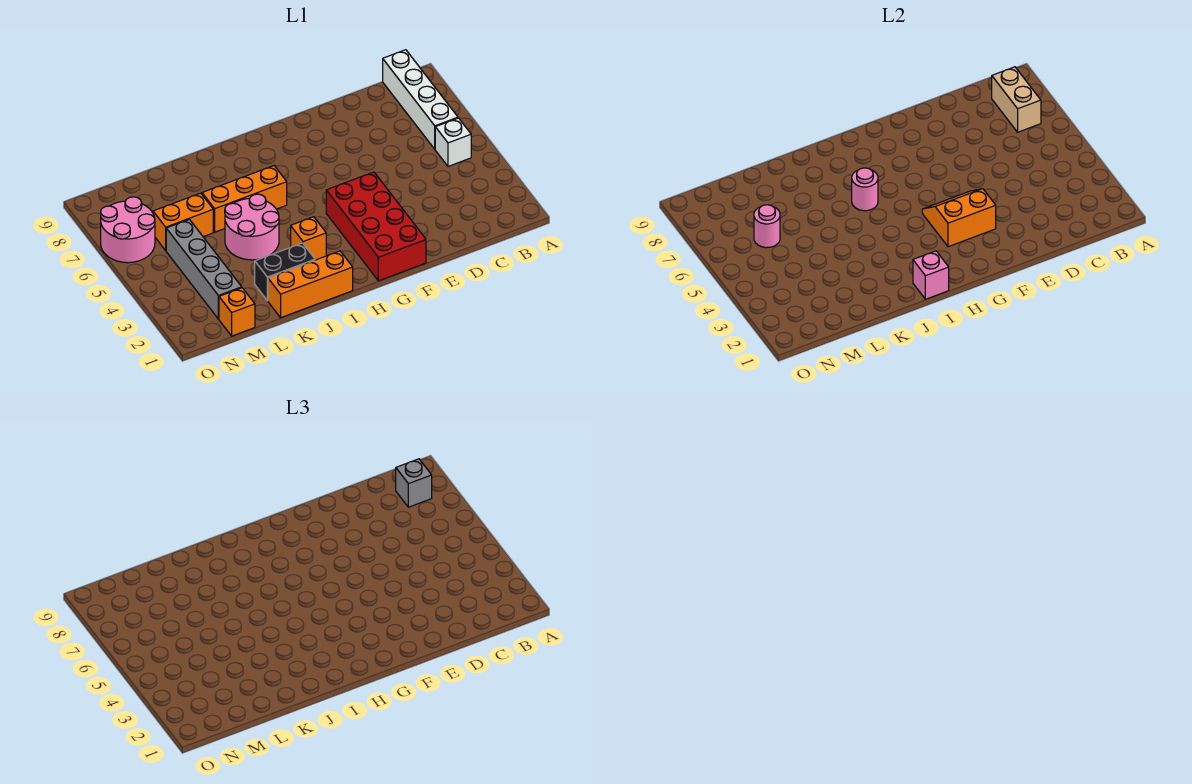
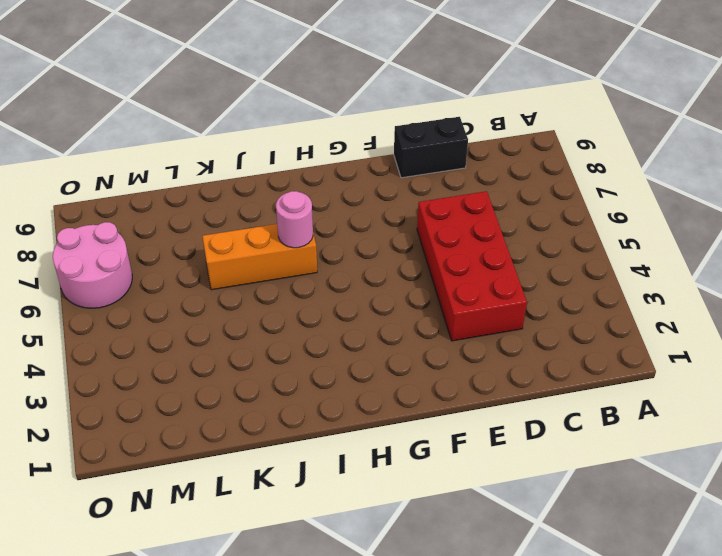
red 2x4 brick [417,191,527,341] -> red 2x4 brick moved to [326,172,426,281]
black 1x2 brick [394,117,468,178] -> black 1x2 brick moved to [255,243,315,301]
none -> white 1x1 brick [435,118,471,166]
none -> white 1x4 brick [383,50,458,149]
none -> orange 1x3 brick [268,251,353,318]

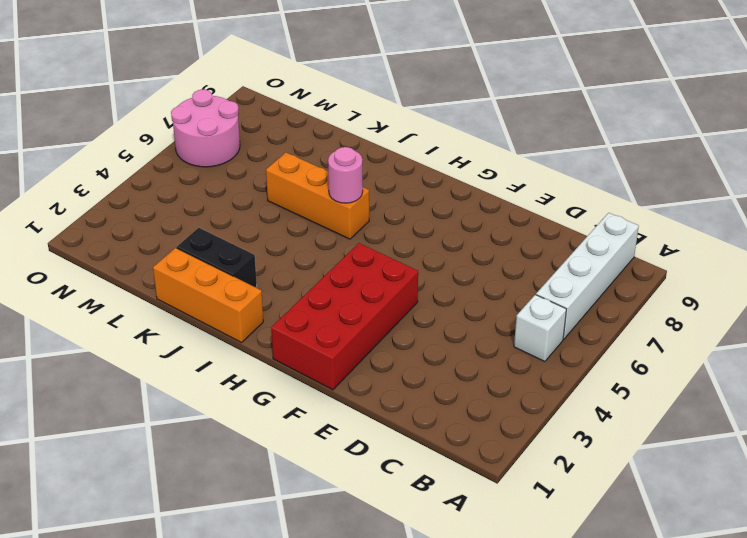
none -> orange 1x1 brick [291,217,326,260]
none -> pink 2x2 round brick [225,194,279,260]
none -> orange 1x2 brick [153,193,213,250]

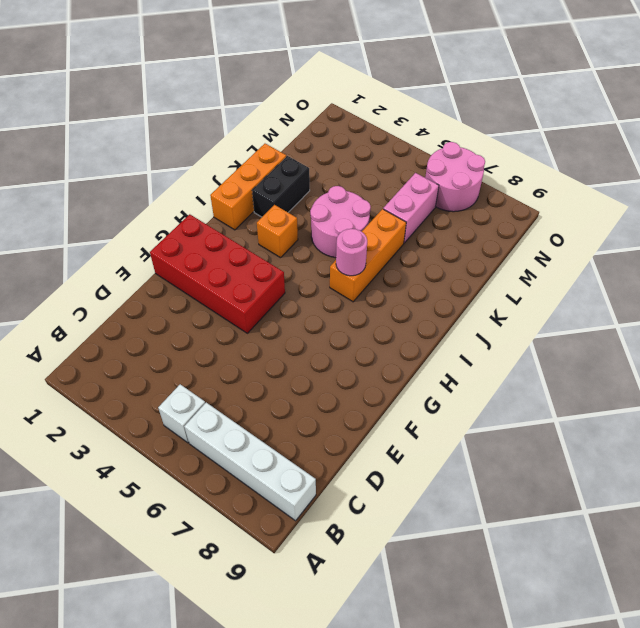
pink 1x2 brick [383,173,439,243] -> orange 1x2 brick [153,193,213,250]
none -> orange 1x1 brick [219,288,255,336]
none -> grey 1x4 brick [166,219,242,319]
none -> tan 1x2 brick [992,67,1041,132]

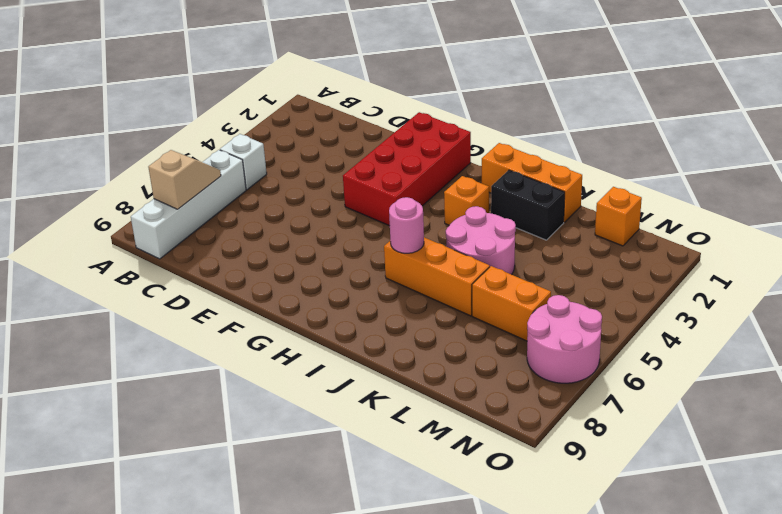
tan 1x2 slope [148,150,221,209] -> tan 1x2 brick [992,67,1041,132]
none -> grey 1x4 brick [166,219,242,319]
none -> orange 2x2 slope [922,189,996,247]
none -> pink 1x1 brick [913,251,949,299]

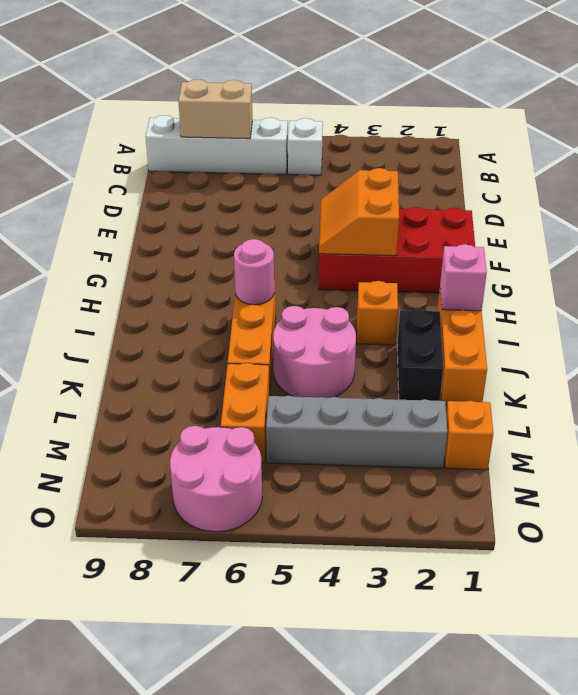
none -> pink 1x1 round brick [754,205,780,248]
none -> grey 1x1 brick [396,459,432,507]

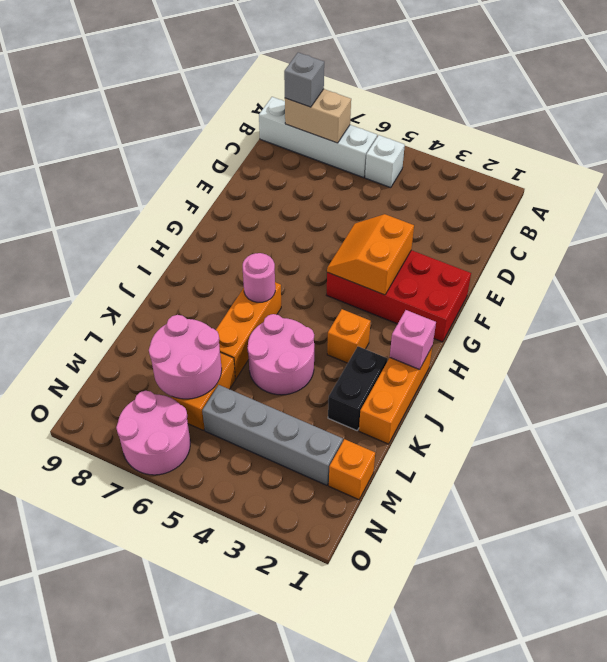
pink 2x2 round brick [149,315,222,399] -> pink 1x1 round brick [754,205,780,248]

